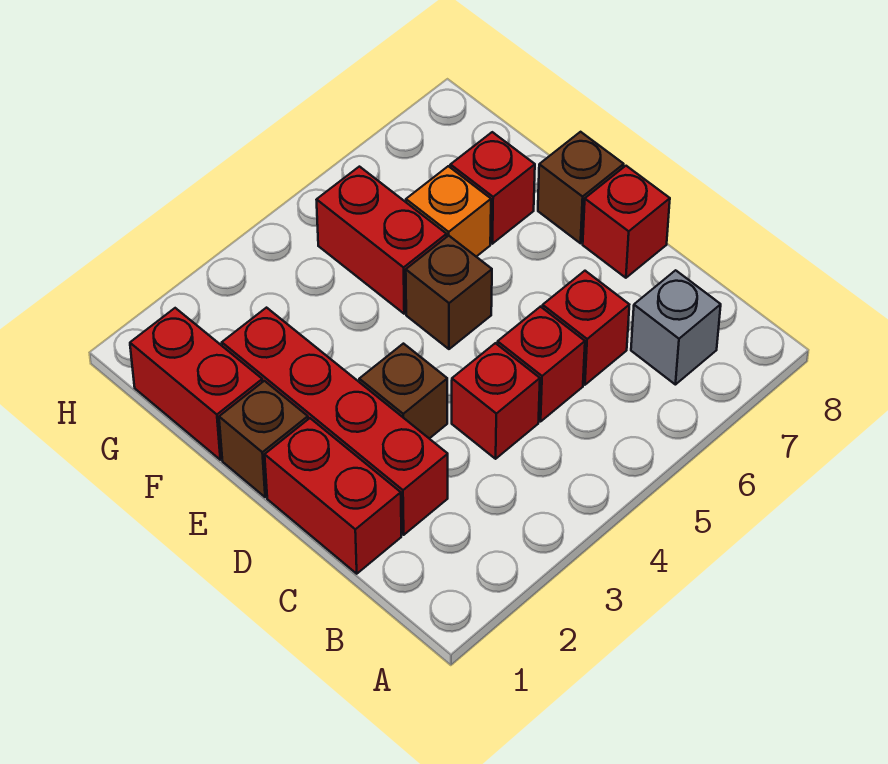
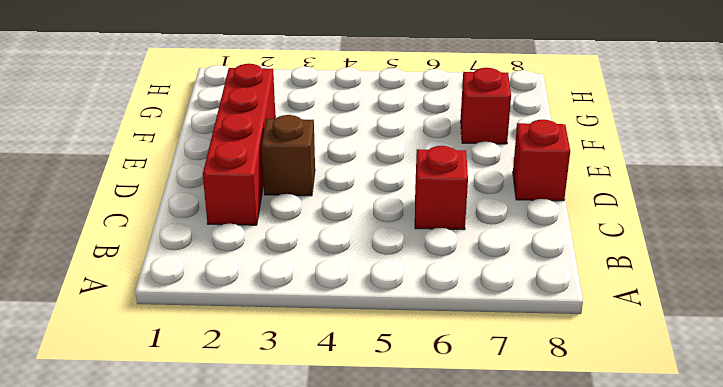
none -> grey 1x1 brick [631,270,721,385]
none -> red 1x2 brick [265,418,401,574]
none -> red 1x1 brick [452,343,540,459]

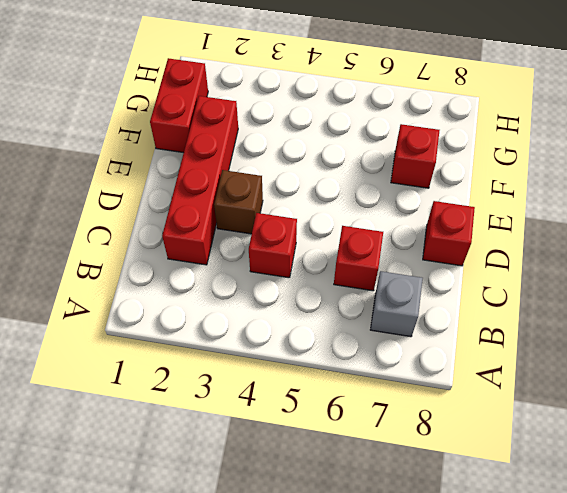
none -> red 1x2 brick [265,418,401,574]
none -> red 1x1 brick [497,307,585,422]
none -> brown 1x1 brick [219,381,308,497]

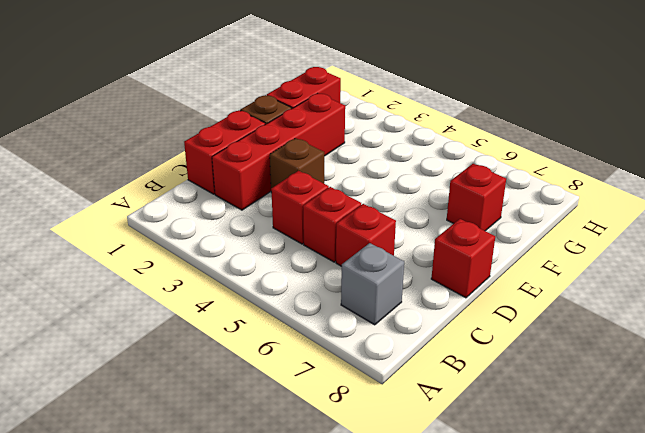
none -> brown 1x1 brick [406,236,492,349]
none -> brown 1x1 brick [538,132,624,243]
none -> red 1x2 brick [317,167,447,314]

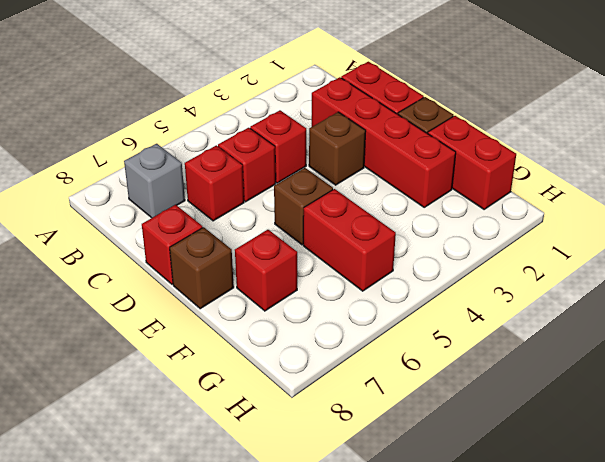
none -> orange 1x1 brick [406,166,491,257]

